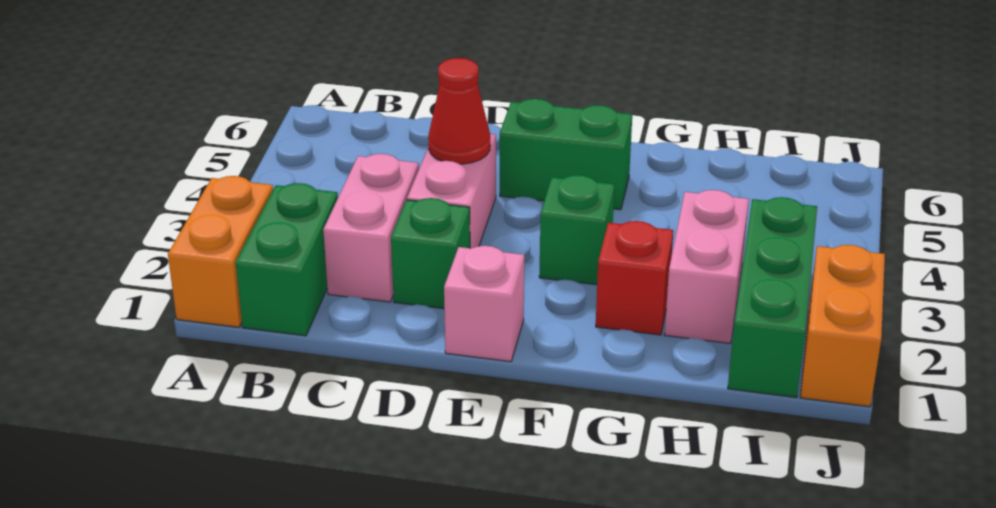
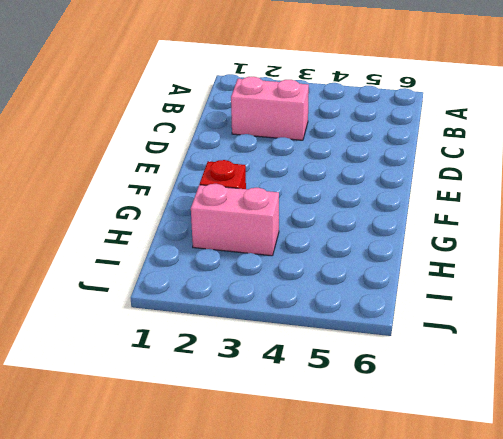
none -> orange 1x2 brick [168,176,273,327]
none -> green 1x2 brick [236,183,338,336]
none -> green 1x1 brick [391,198,470,309]

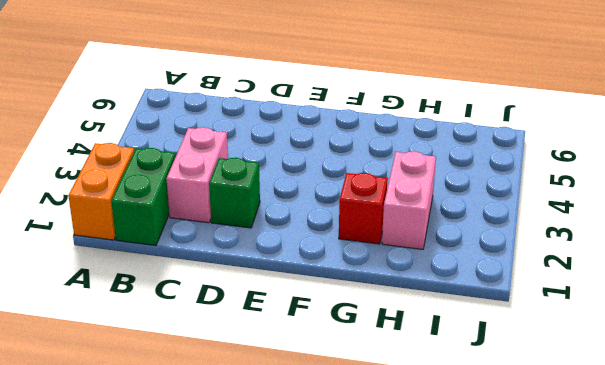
none -> pink 1x2 brick [407,134,496,248]
none -> pink 1x1 brick [444,246,524,362]
none -> green 1x2 brick [500,99,632,210]

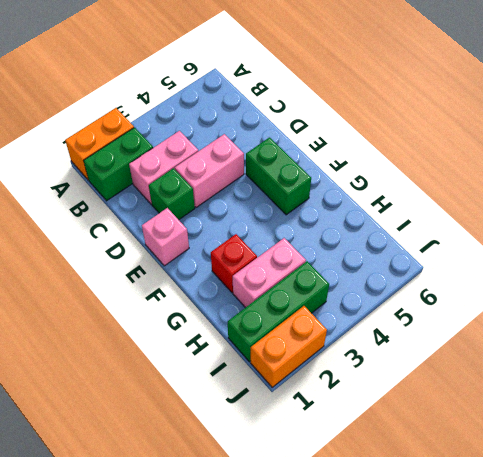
none -> green 1x1 brick [539,175,614,285]
none -> red 1x1 cone [428,58,490,164]

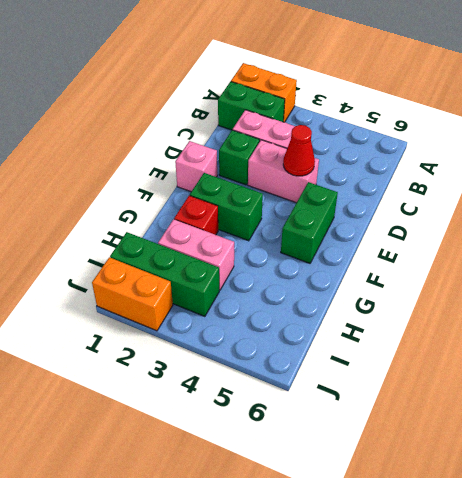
green 1x2 brick [190,173,263,241] -> green 1x1 brick [539,175,614,285]

